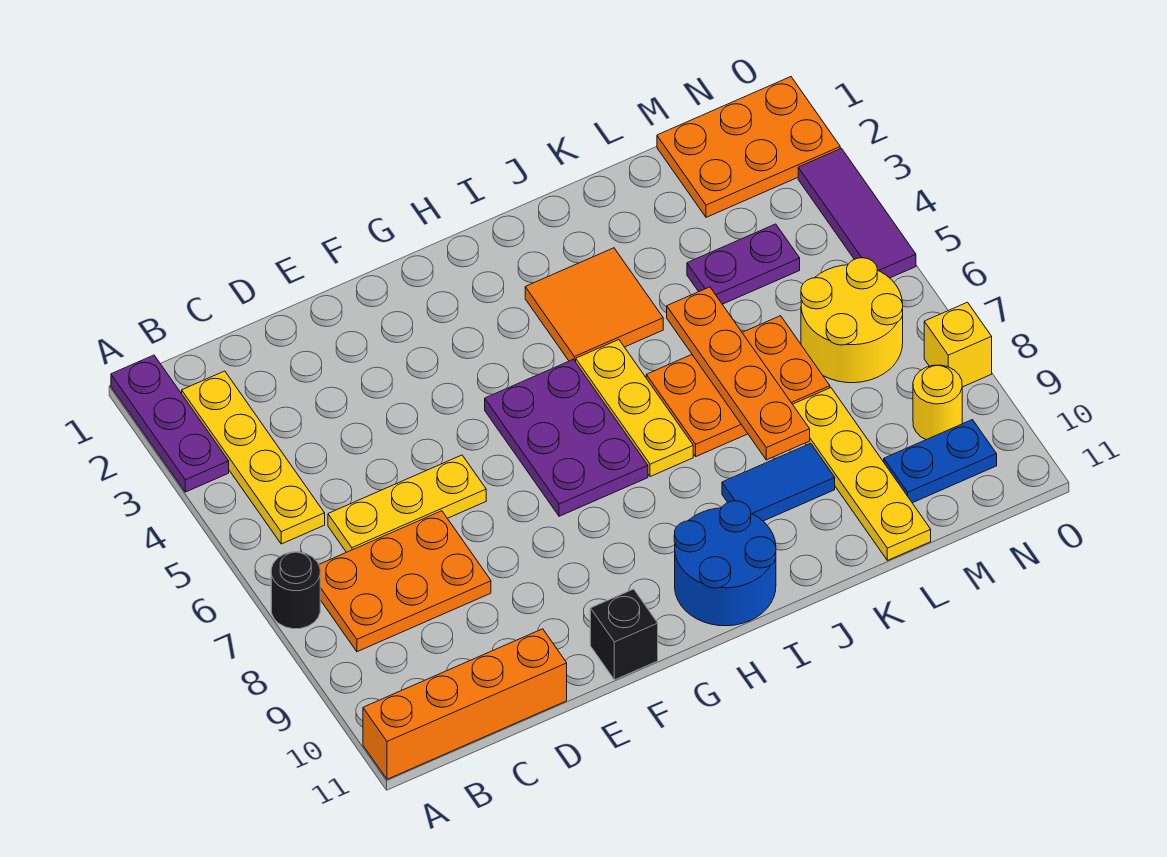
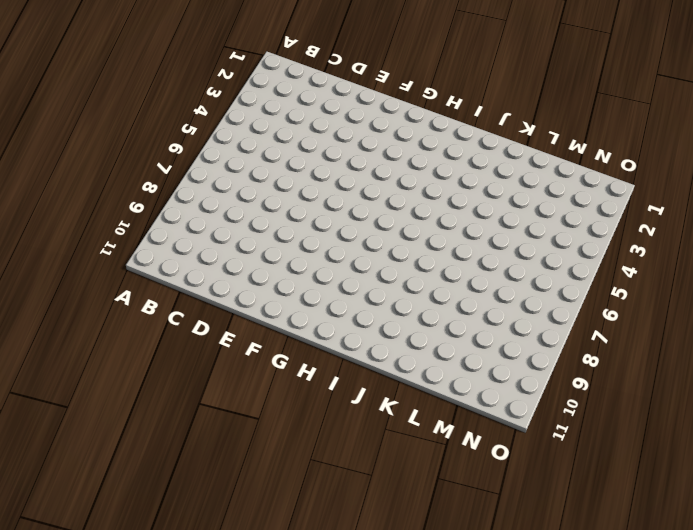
none -> purple 1x3 plate [111,355,229,492]
none -> black 1x1 round brick [271,552,320,629]
none -> orange 1x4 brick [363,629,567,779]

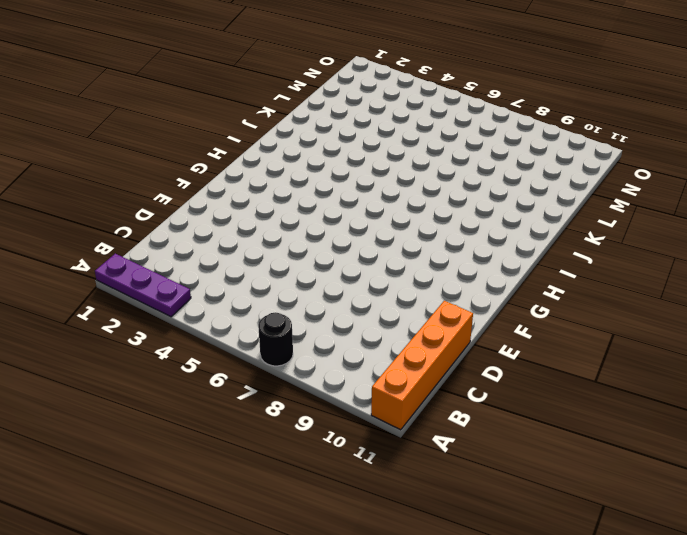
none -> yellow 1x4 plate [182,371,325,544]
none -> orange 2x3 plate [319,511,491,652]
none -> yellow 1x3 plate [328,455,486,552]

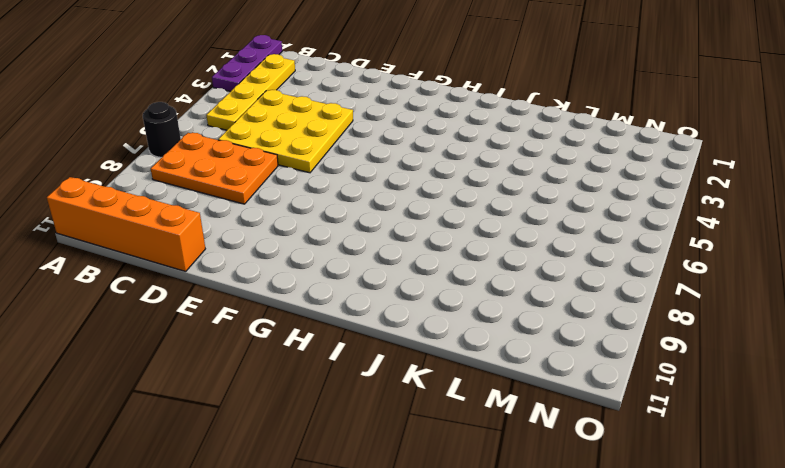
yellow 3x3 plate [218,90,353,173] -> yellow 1x3 plate [328,455,486,552]
none -> black 1x1 brick [590,589,658,680]
none -> purple 2x3 plate [485,359,648,516]
none -> blue 2x2 round brick [674,501,776,626]

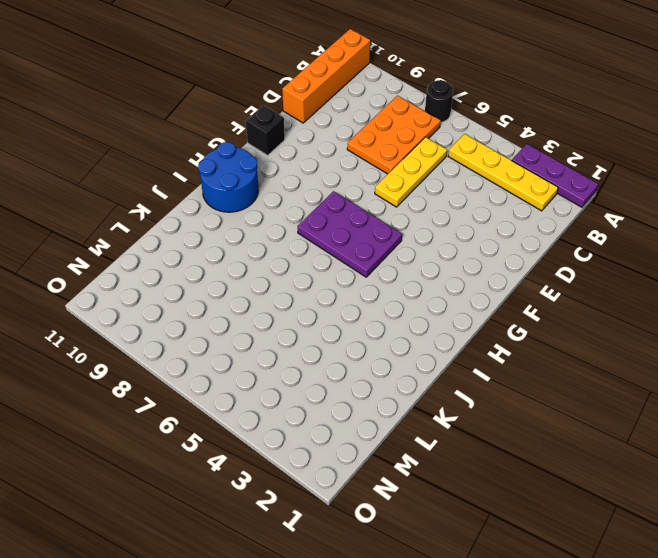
none -> orange 2x2 tile [525,248,663,362]
none -> yellow 1x3 plate [576,340,693,477]
none -> orange 2x3 plate [646,316,830,456]

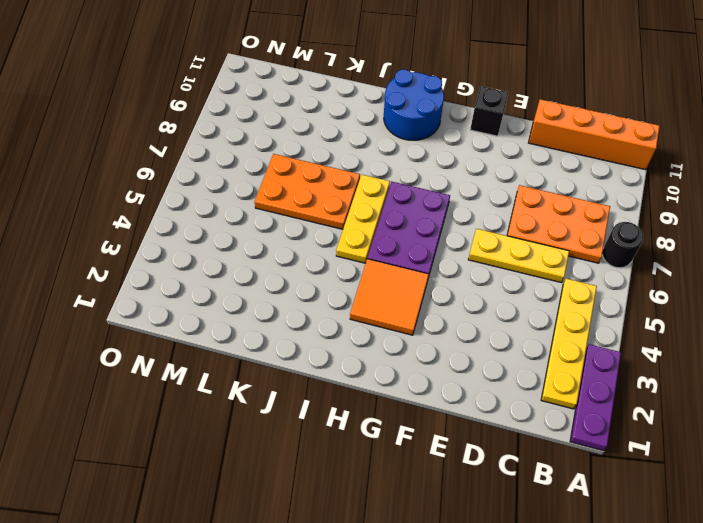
orange 2x2 tile [350,259,429,335] -> orange 2x2 tile moved to [525,248,663,362]
none -> blue 1x2 tile [722,443,835,521]
none -> purple 1x2 plate [687,224,800,304]
none -> yellow 1x4 plate [793,388,931,560]

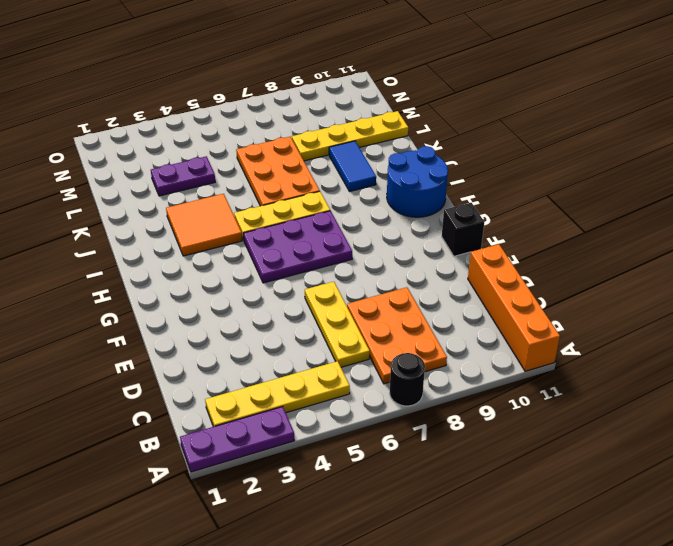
purple 1x2 plate [151,156,215,196] -> purple 1x2 plate turned to [687,224,800,304]
none -> orange 2x3 plate [657,77,840,217]
none -> yellow 2x2 round brick [801,258,903,383]
none -> blue 1x2 plate [884,420,997,503]

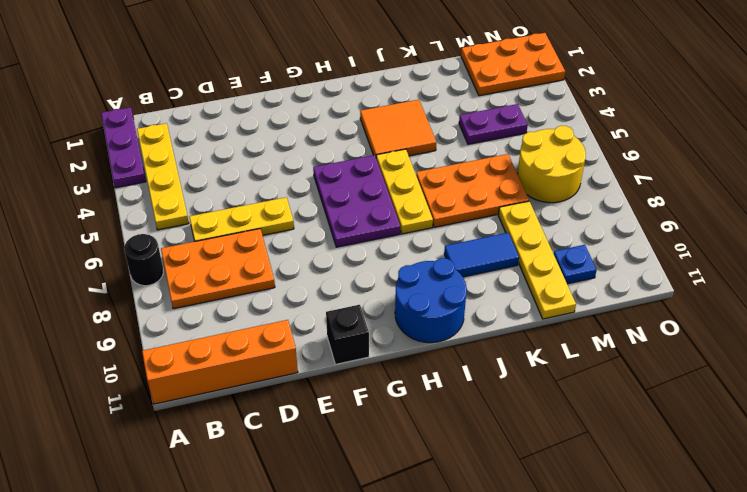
blue 1x1 plate [553,245,597,284] -> blue 1x2 plate [884,420,997,503]
none -> yellow 1x1 round brick [913,365,962,440]
none -> purple 1x3 tile [798,148,916,278]
none -> yellow 1x1 brick [924,302,992,387]

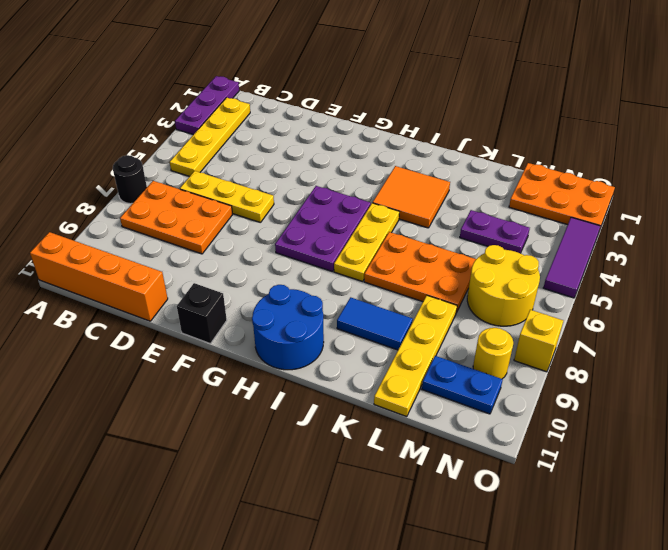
none -> orange 1x4 plate [667,287,810,460]

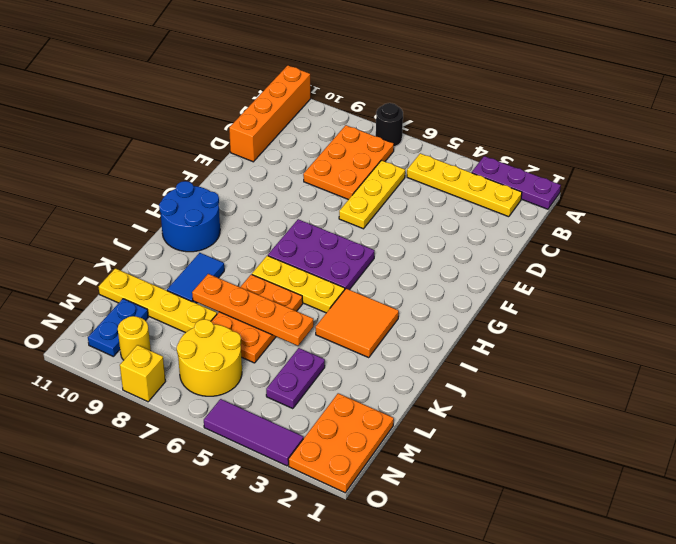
none -> black 1x1 brick [590,589,658,680]

